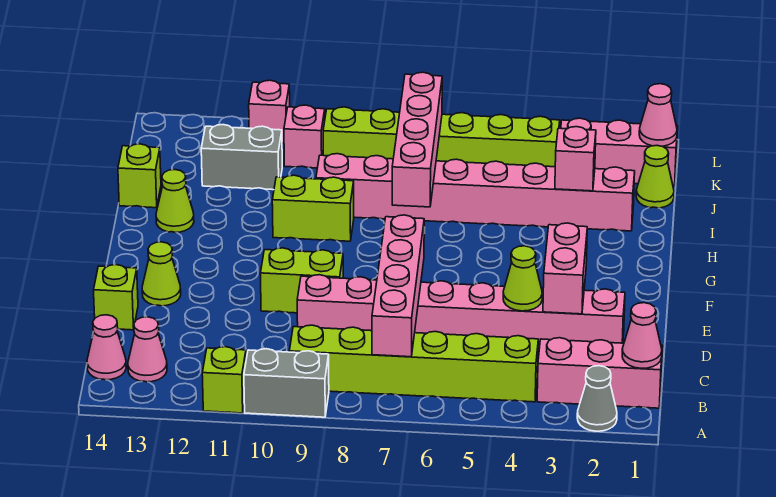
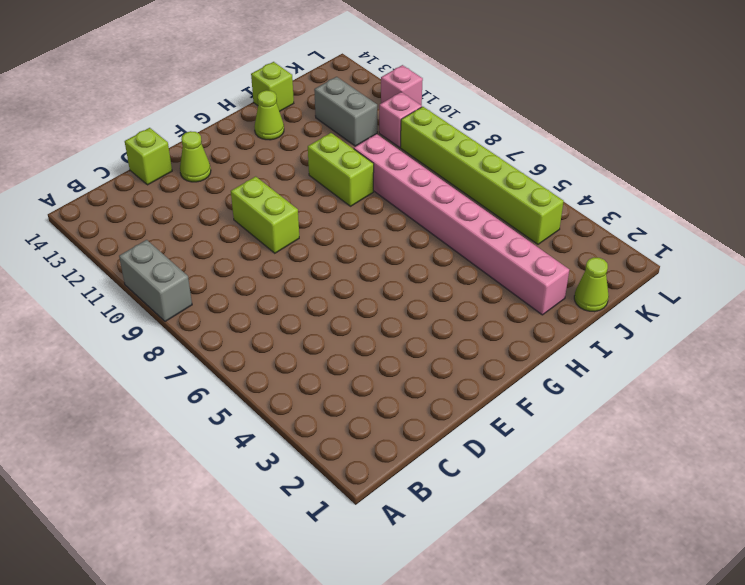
none -> grey 1x1 cone [577,366,617,431]
none -> lime 1x1 brick [202,347,246,413]
none -> pink 1x3 brick [537,338,662,408]

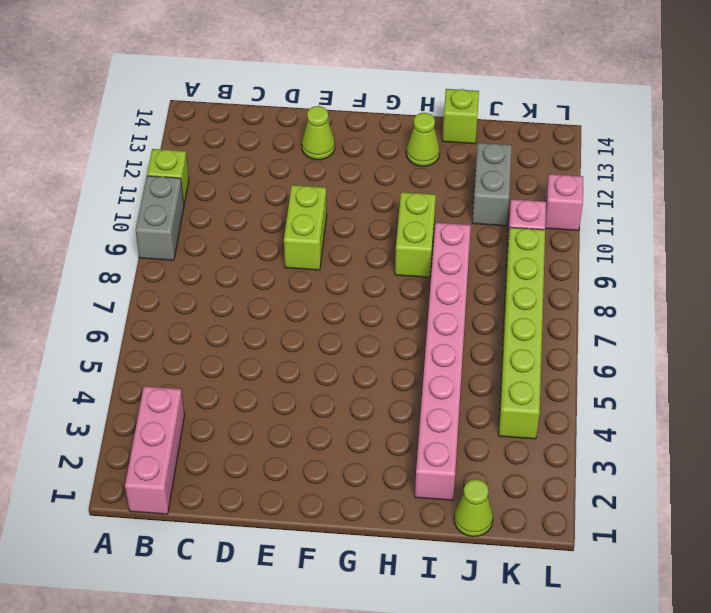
none -> grey 1x1 cone [577,366,617,431]
none -> lime 1x6 brick [289,325,538,402]
none -> pink 1x1 cone [128,317,167,382]

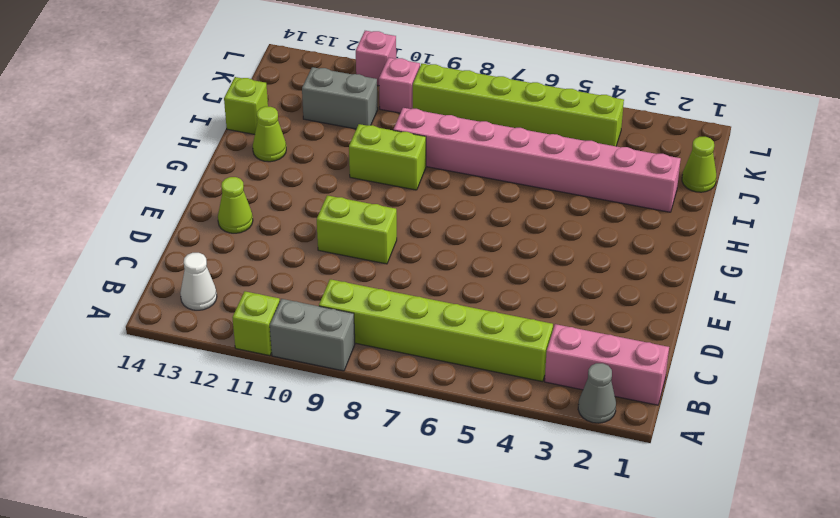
white 1x1 cone [180,253,217,310] -> pink 1x1 cone [128,317,167,382]
none -> pink 1x1 cone [87,315,126,380]
none -> pink 1x8 brick [297,275,625,350]
none -> lime 1x1 brick [94,265,138,330]

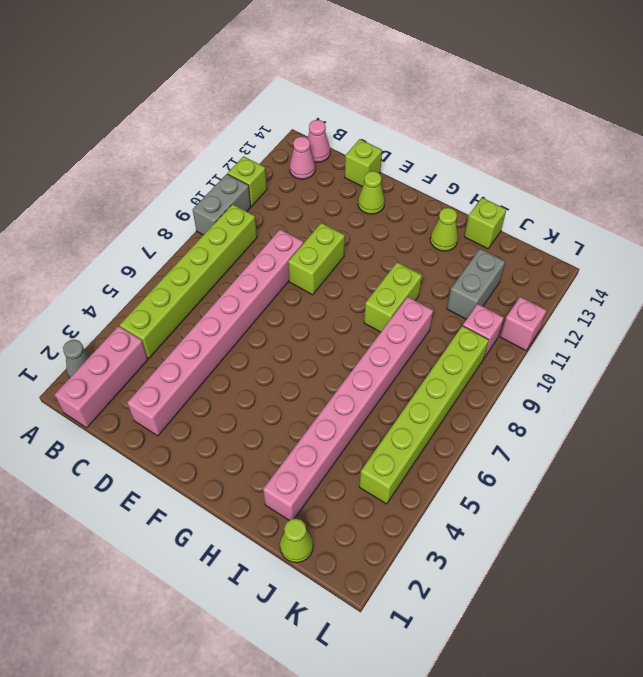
none -> pink 1x3 brick [561,118,678,185]
none -> pink 1x1 cone [622,303,662,368]
none -> pink 1x4 brick [372,215,424,357]

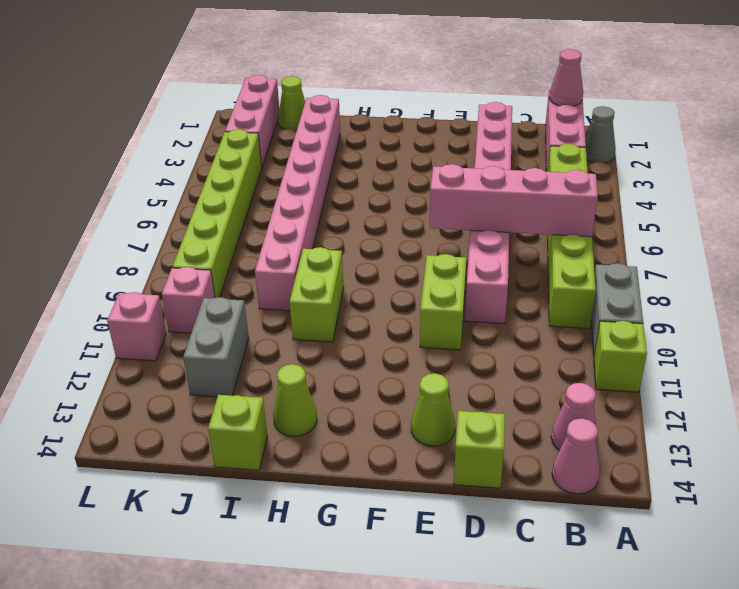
none -> pink 1x2 brick [543,223,587,314]
none -> lime 1x1 cone [503,246,542,311]
none -> pink 1x4 brick [392,72,442,207]

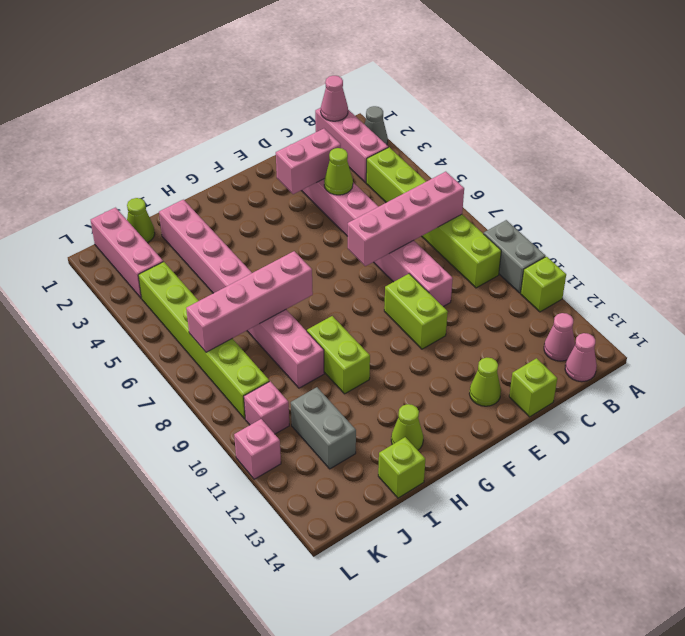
none -> pink 1x1 brick [555,127,596,191]
none -> pink 1x1 cone [639,84,677,146]

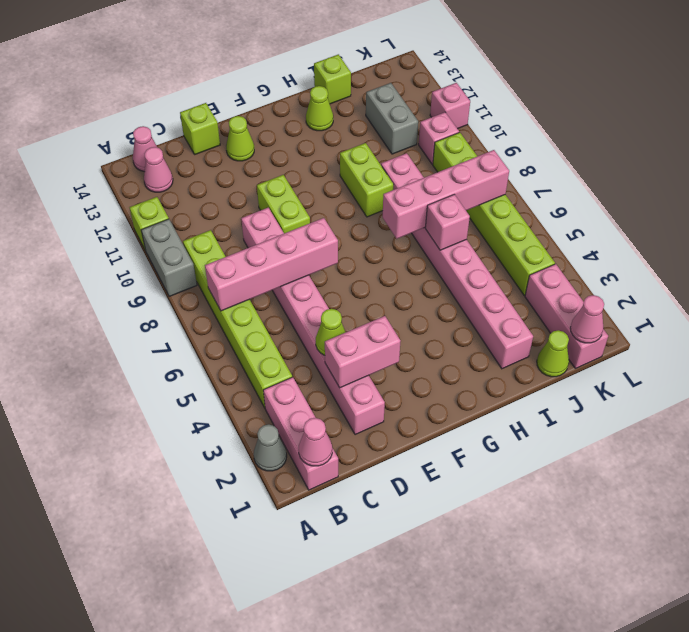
pink 1x1 brick [425,194,470,250] -> pink 1x1 brick moved to [555,127,596,191]

